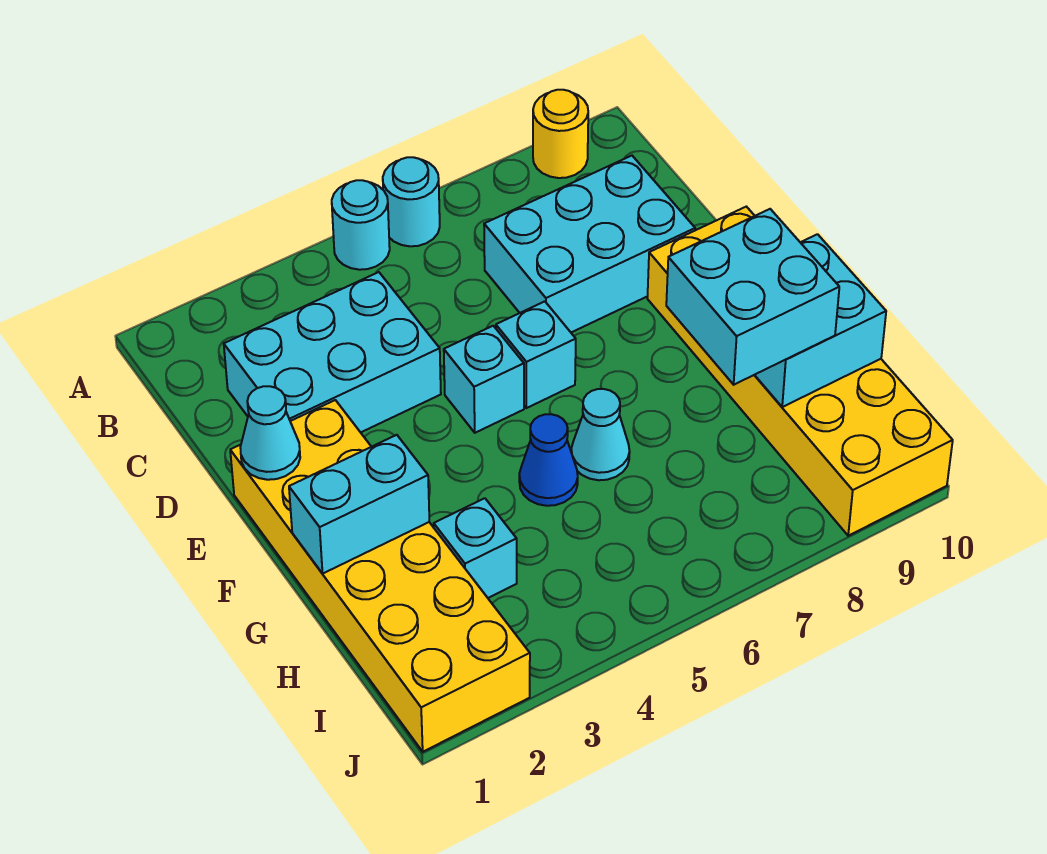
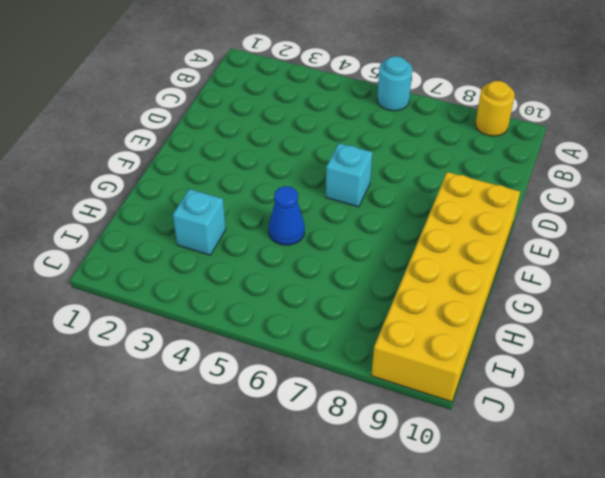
none -> cyan 1x1 round brick [332,180,390,270]
none -> cyan 2x3 brick [224,272,441,432]
none -> cyan 2x3 brick [484,156,695,332]

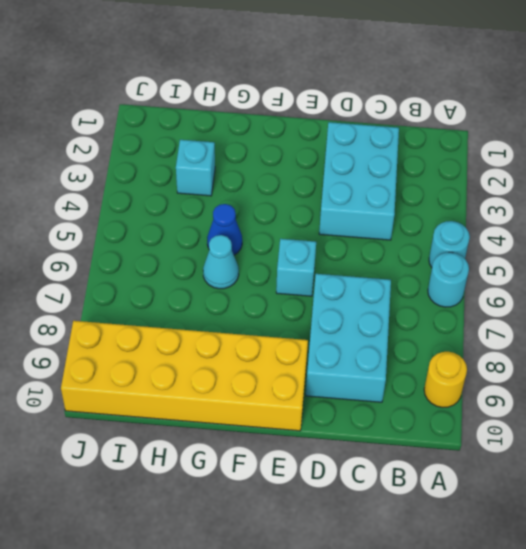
none -> yellow 2x6 brick [230,400,530,752]
none -> cyan 1x1 brick [444,326,524,433]
none -> cyan 1x1 cone [240,386,300,480]

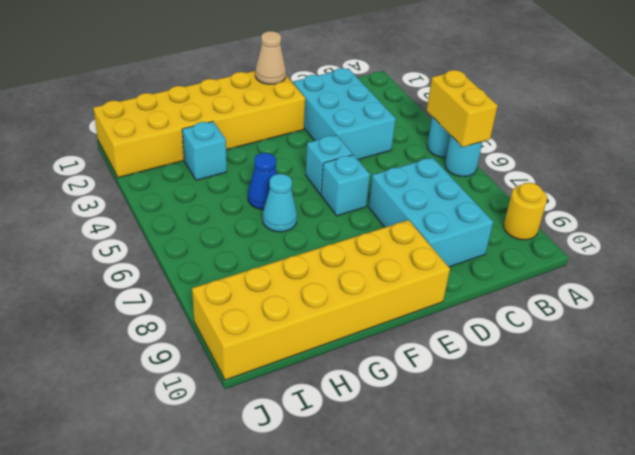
yellow 1x2 brick [427,70,498,147] -> none
tan 1x1 cone [255,31,286,84] -> cyan 1x1 cone [240,386,300,480]
none -> cyan 1x2 brick [289,435,429,574]
none -> cyan 2x2 brick [755,234,886,407]
none -> cyan 2x2 brick [666,209,839,385]

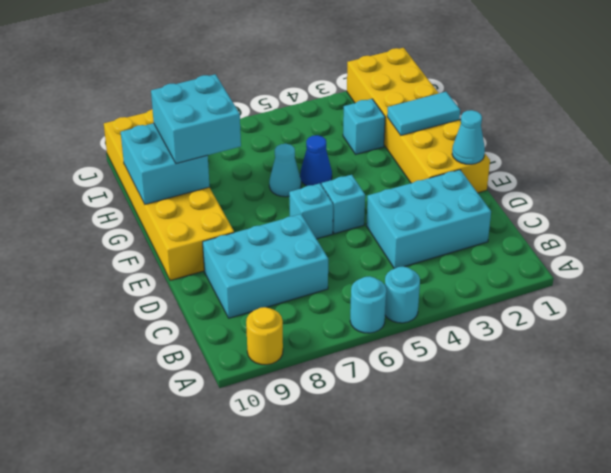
cyan 1x2 tile [387,92,460,135] -> cyan 1x2 brick [289,435,429,574]

